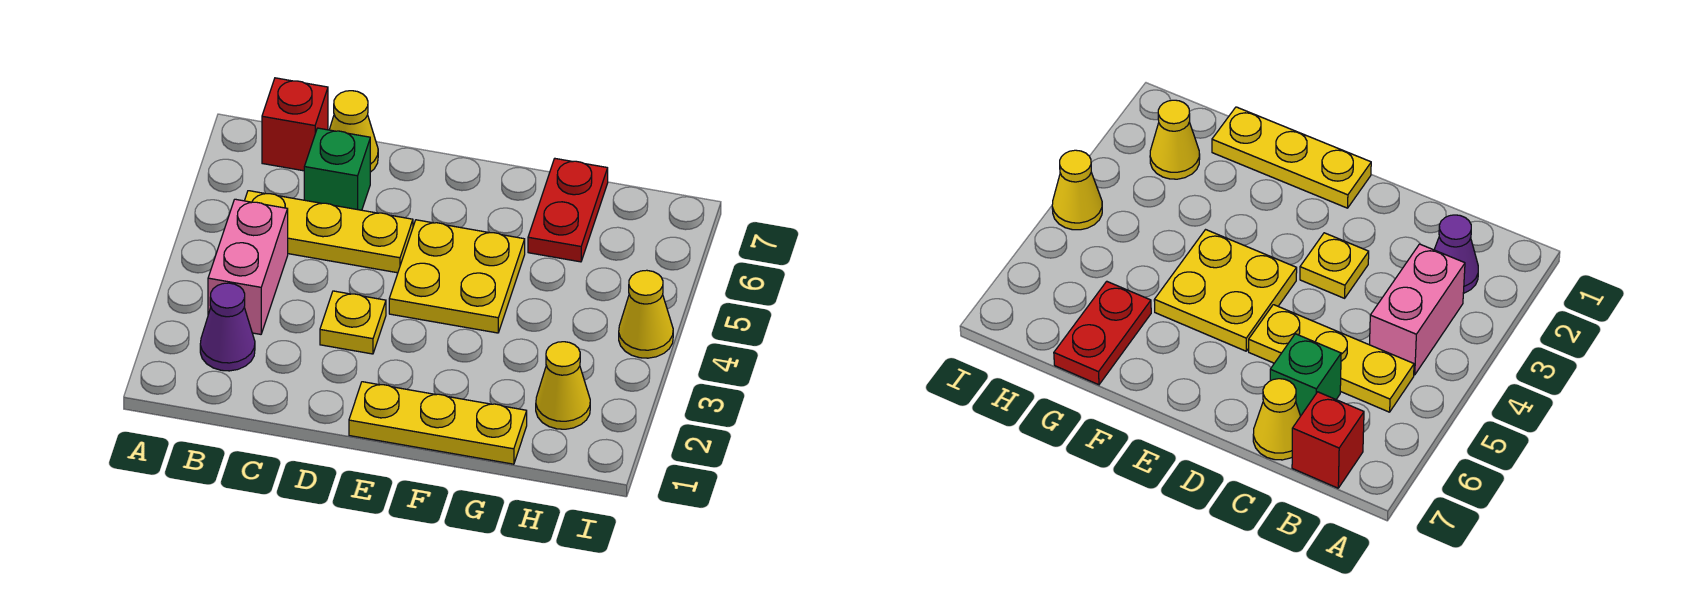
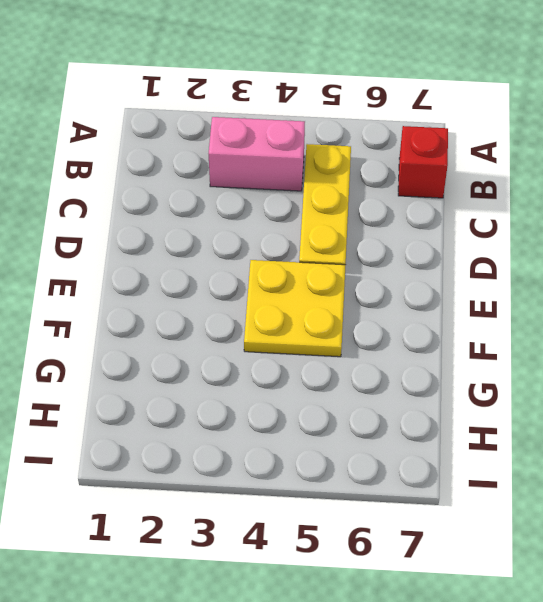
none -> purple 1x1 cone [200,283,255,371]
none -> green 1x1 brick [304,128,370,210]
none -> yellow 1x1 cone [329,91,378,172]

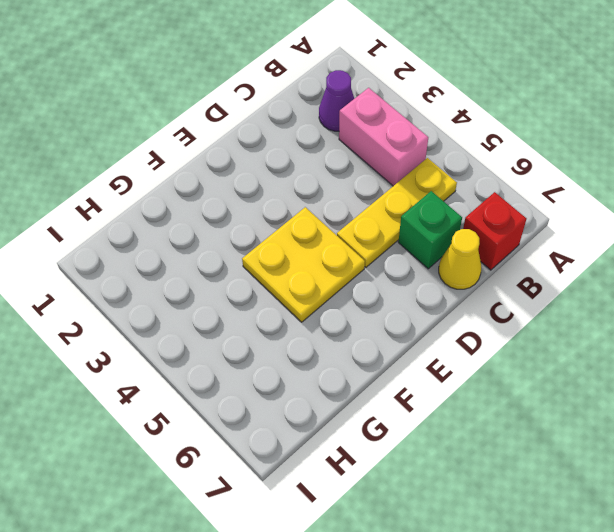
none -> yellow 1x1 plate [320,291,386,354]
none -> yellow 1x3 plate [349,382,527,464]
none -> red 1x2 plate [528,159,608,262]

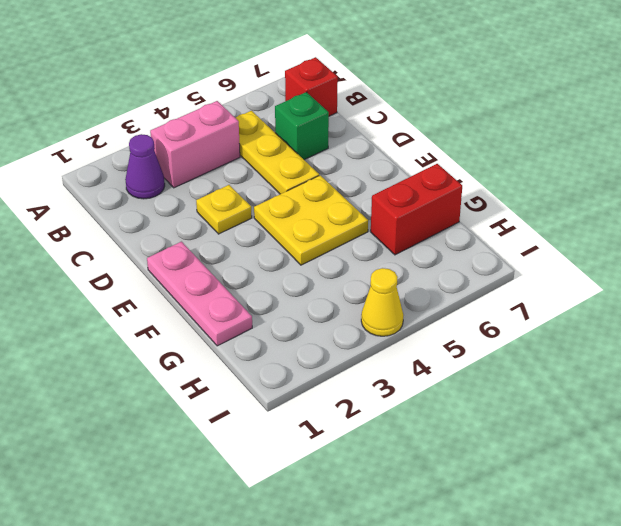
pink 1x3 plate [147,242,252,346] -> yellow 1x3 plate [349,382,527,464]
red 1x2 brick [371,164,462,255] -> red 1x2 plate [528,159,608,262]
none -> yellow 1x1 cone [329,91,378,172]
none -> yellow 1x1 cone [536,342,590,429]

